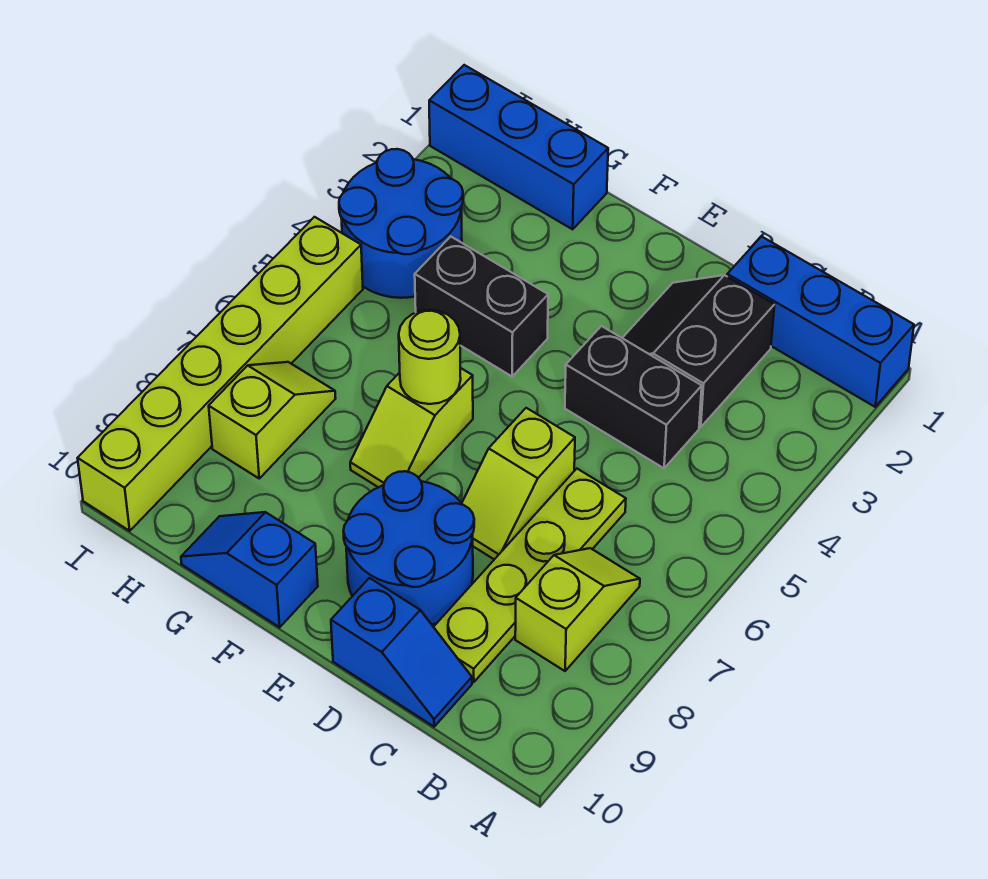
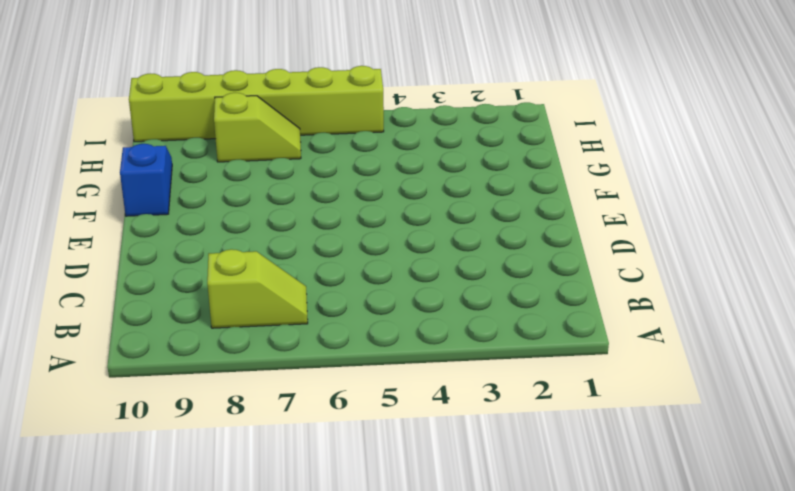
none -> blue 1x3 brick [727,237,914,407]
none -> black 2x2 slope [623,275,774,427]
none -> black 1x2 brick [565,326,702,468]

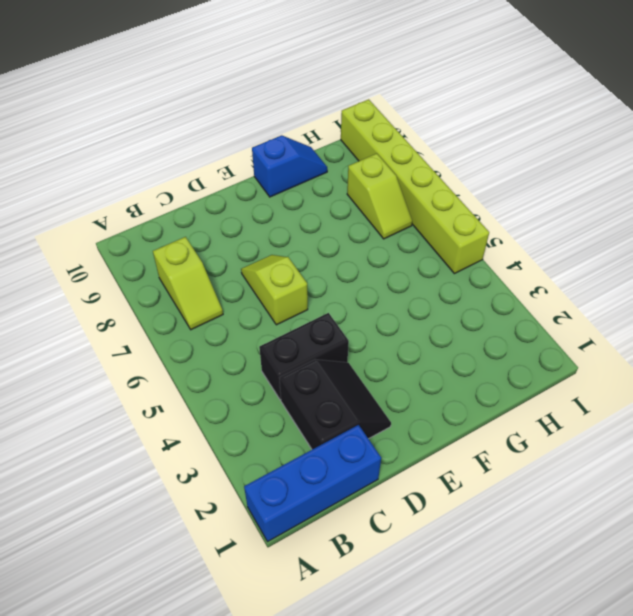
none -> lime 1x4 plate [434,469,626,682]
none -> blue 1x2 slope [331,578,472,727]
none -> blue 2x2 round brick [343,471,474,624]

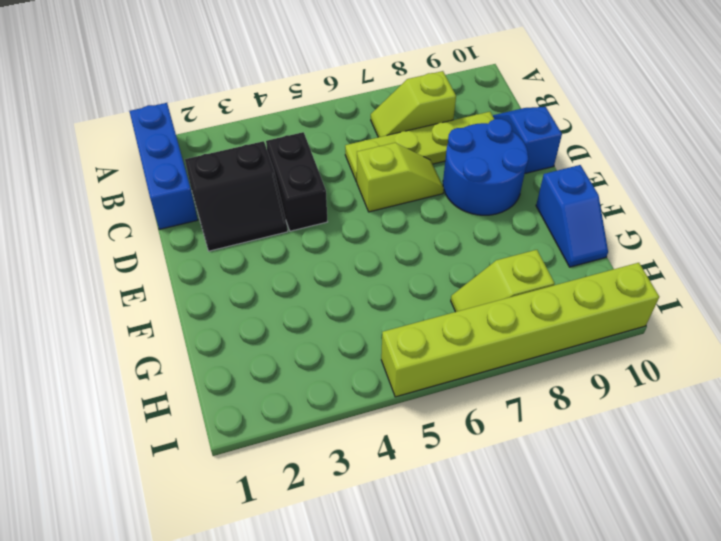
none -> black 1x2 brick [415,236,548,376]
none -> lime 1x2 slope [350,368,473,487]
none -> blue 1x3 brick [429,65,608,229]

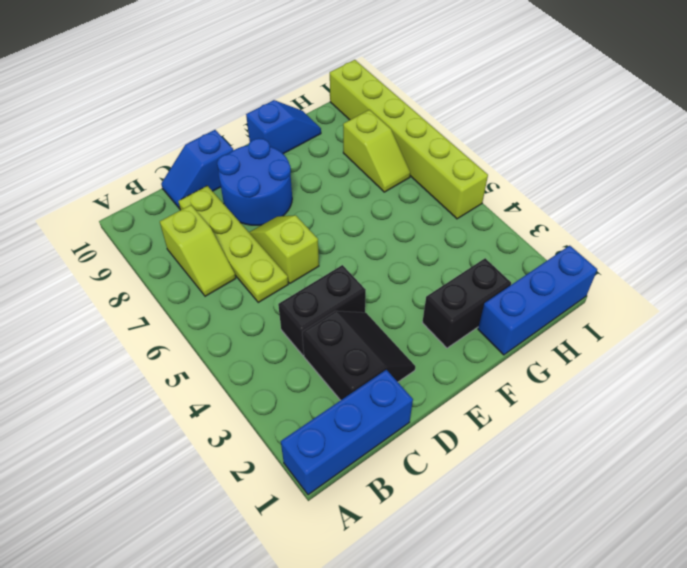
black 1x2 brick [422,258,511,348] -> black 1x2 brick moved to [415,236,548,376]
none -> lime 1x2 slope [350,368,473,487]
none -> blue 2x2 round brick [339,149,463,298]
none -> lime 1x1 round brick [399,310,461,404]

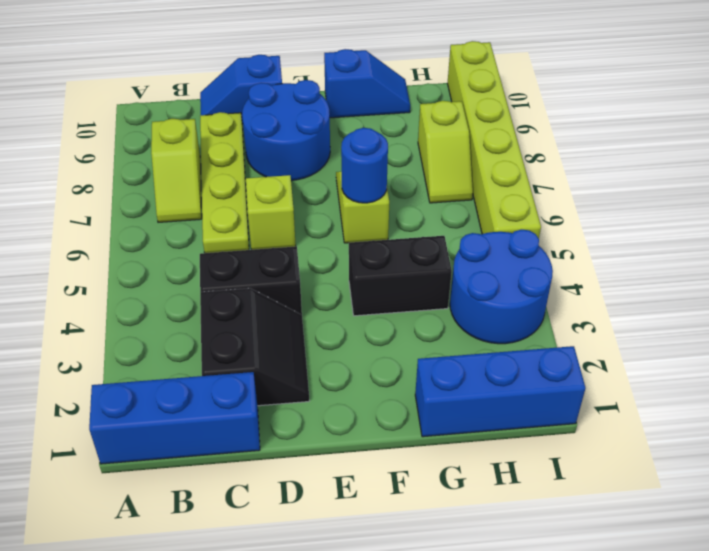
blue 1x1 round brick [341,128,388,203] -> lime 1x1 round brick [399,310,461,404]

